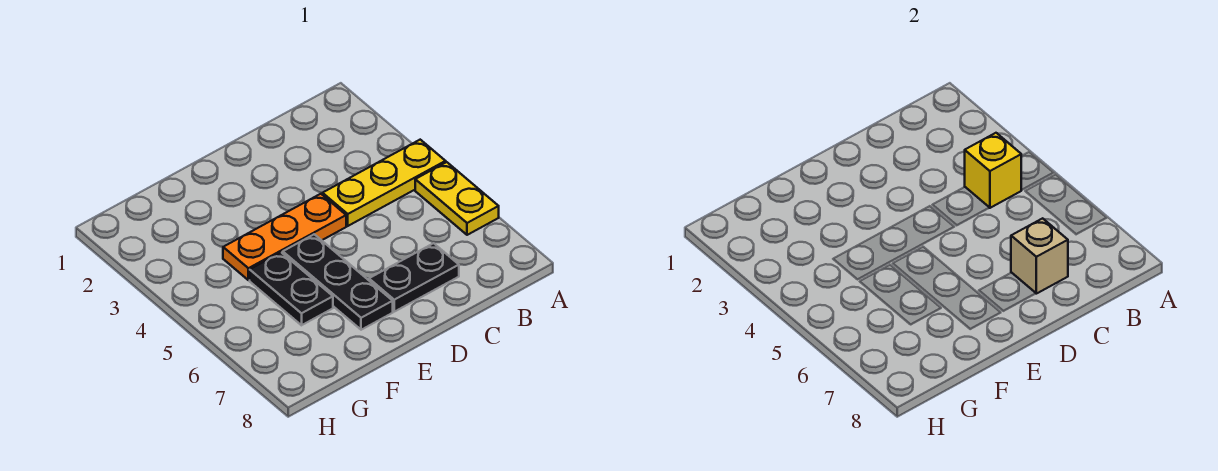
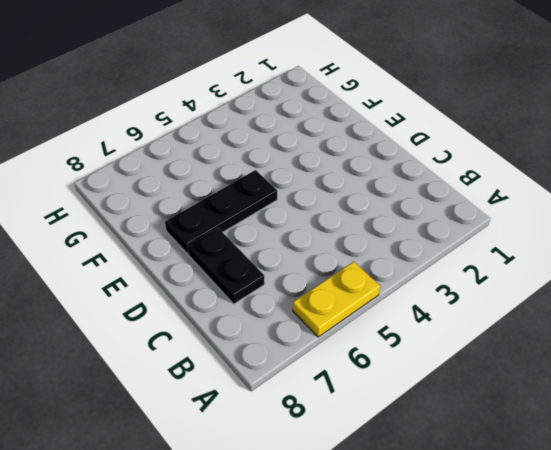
none -> yellow 1x3 plate [323,140,446,226]
none -> orange 1x3 plate [223,194,346,280]

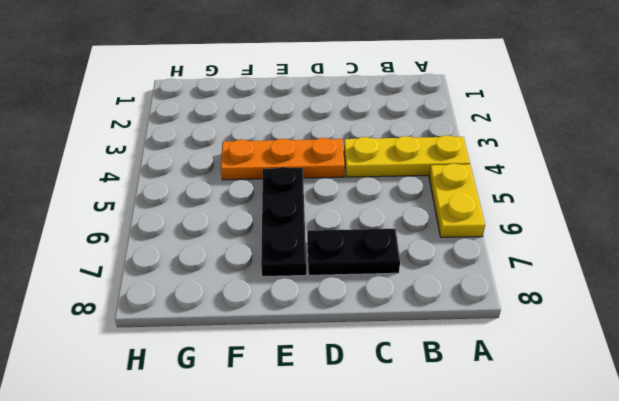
none -> black 1x2 plate [250,252,333,325]
none -> yellow 1x1 brick [965,133,1021,208]

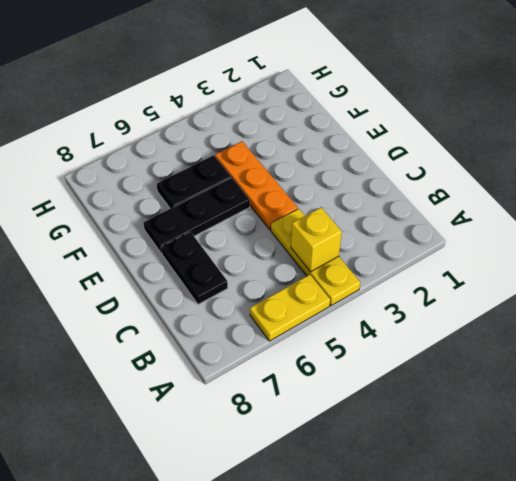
none -> tan 1x1 brick [1011,218,1068,294]

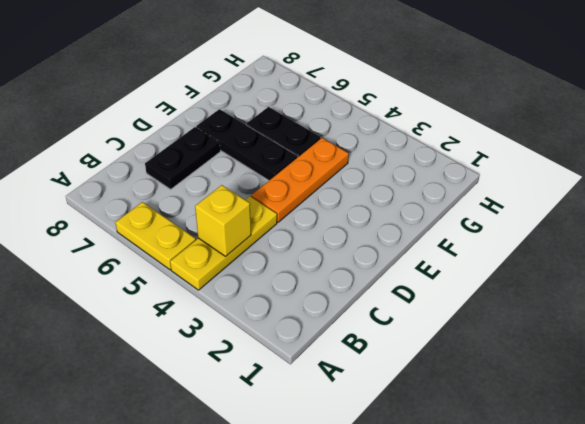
none -> tan 1x1 brick [1011,218,1068,294]

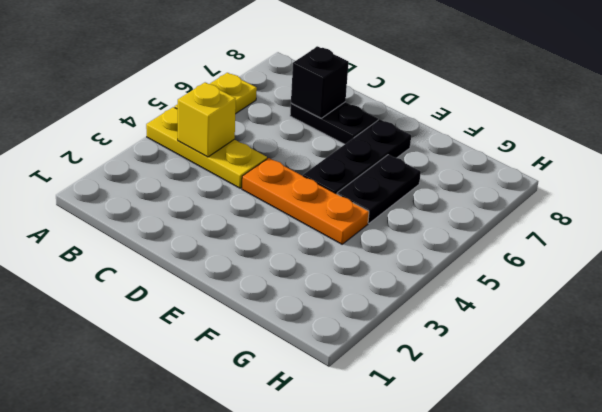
black 1x1 brick [291,46,349,118] -> tan 1x1 brick [1011,218,1068,294]

